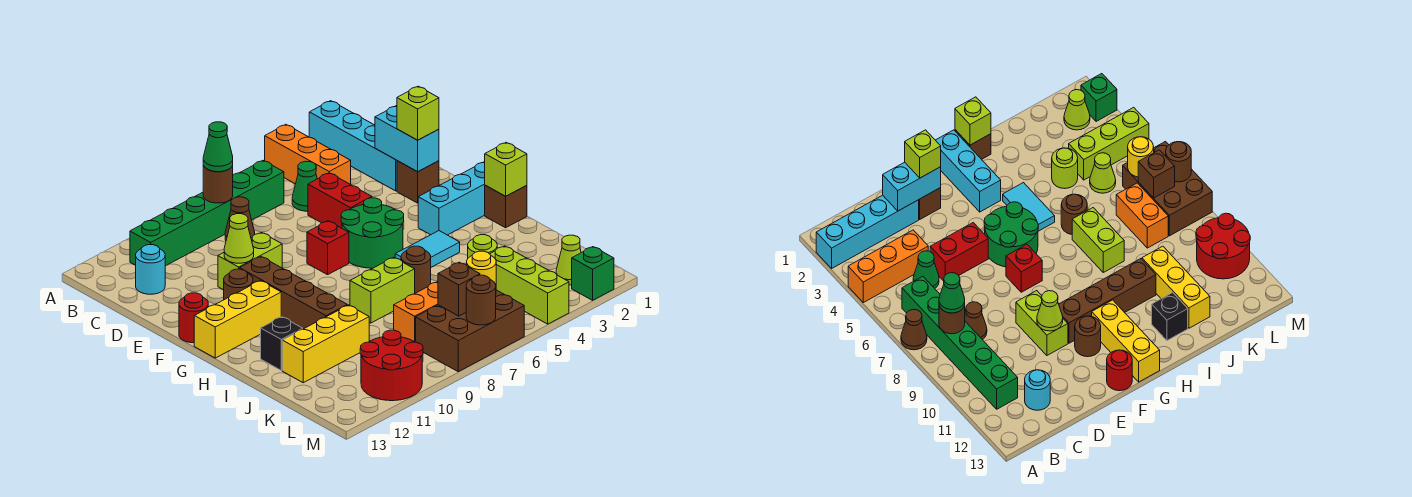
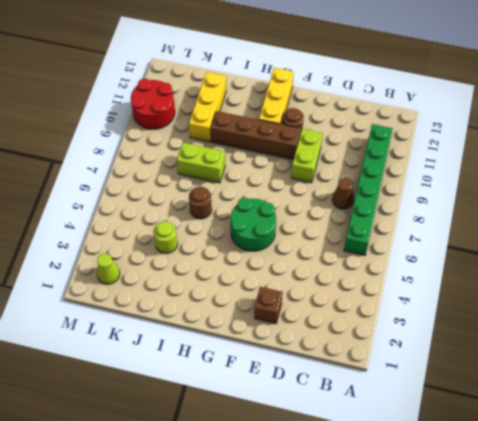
lime 1x2 brick [177,143,225,183] -> lime 1x2 brick turned to [350,257,415,323]
none -> cyan 1x4 brick [309,101,397,191]
none -> orange 1x3 brick [265,125,351,184]
none -> brown 1x1 cone [901,309,927,350]
none -> green 1x1 cone [292,161,317,211]

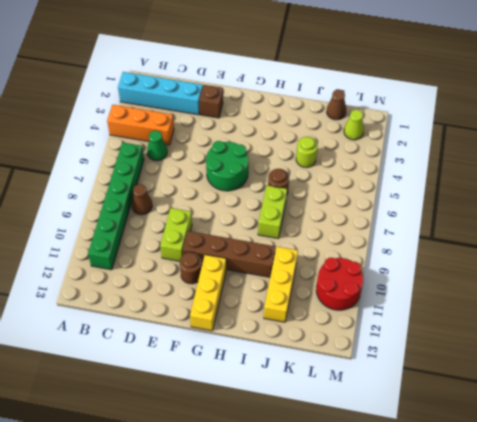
brown 1x1 cone [327,90,346,120] -> brown 1x1 cone moved to [901,309,927,350]
none -> cyan 1x1 round brick [135,245,165,294]
none -> red 1x2 brick [308,173,372,228]
none -> red 1x1 brick [307,221,349,275]
none -> red 1x1 round brick [179,293,208,343]

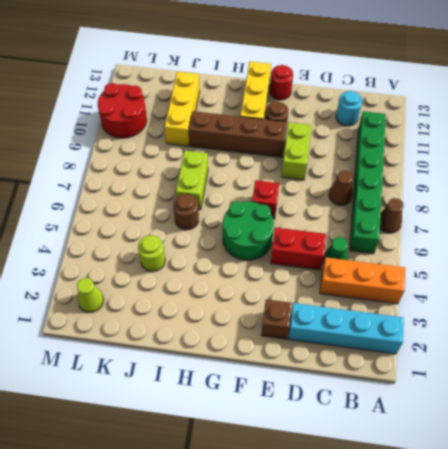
none -> cyan 1x3 brick [418,162,485,235]
none -> brown 1x1 brick [485,185,527,228]
none -> cyan 1x2 tile [395,231,460,267]
none -> black 1x1 brick [261,317,303,370]

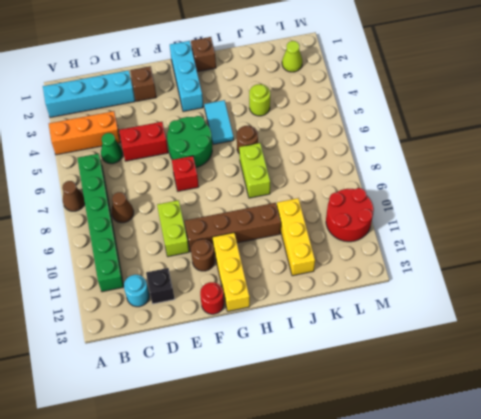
black 1x1 brick [146,268,175,304] -> black 1x1 brick moved to [261,317,303,370]
none -> lime 1x3 brick [490,246,569,324]
none -> lime 1x1 cone [1090,153,1116,193]
none -> orange 1x2 brick [394,282,438,342]
none -> brown 2x3 brick [416,290,524,372]

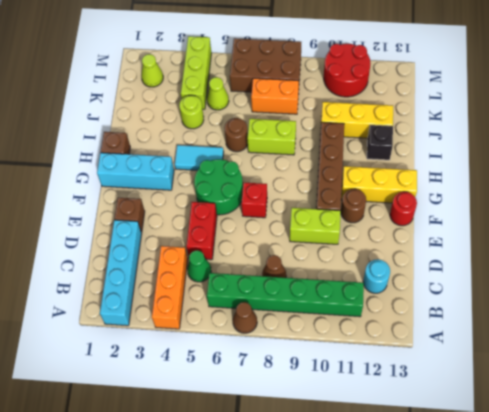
none -> green 1x1 brick [572,247,614,300]
none -> brown 1x1 round brick [203,166,233,203]
none -> cyan 1x2 brick [375,106,439,172]
none -> lime 1x1 cone [224,214,254,263]

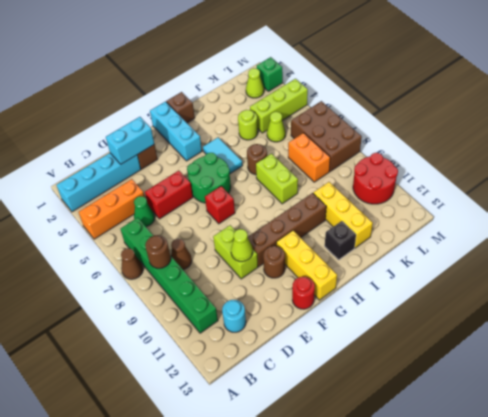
none -> lime 1x1 brick [485,143,527,196]
none -> yellow 1x1 round brick [467,251,496,284]
none -> brown 1x1 brick [438,262,480,316]
none -> brown 1x1 round brick [466,275,496,325]

